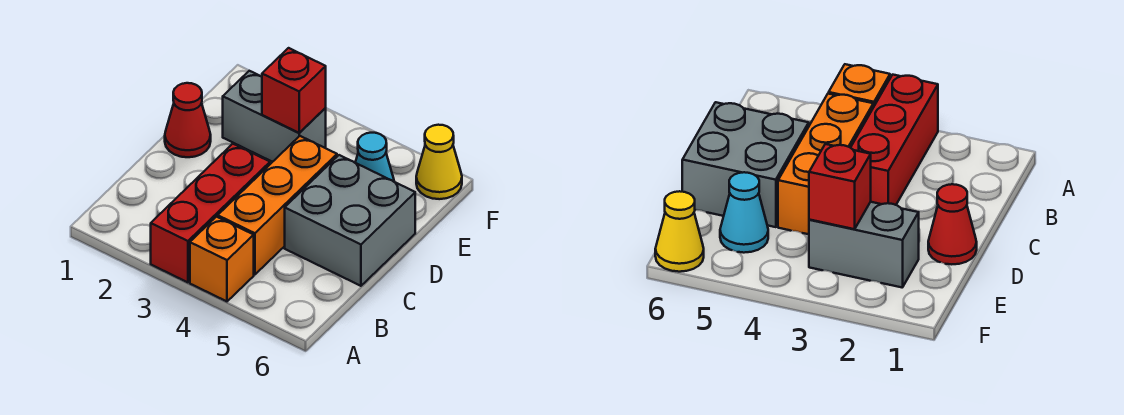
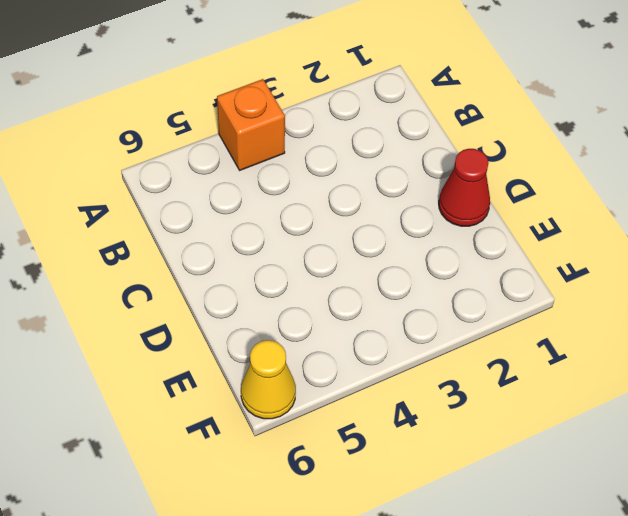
none -> red 1x3 brick [151,144,270,282]
none -> orange 1x3 brick [218,136,337,275]

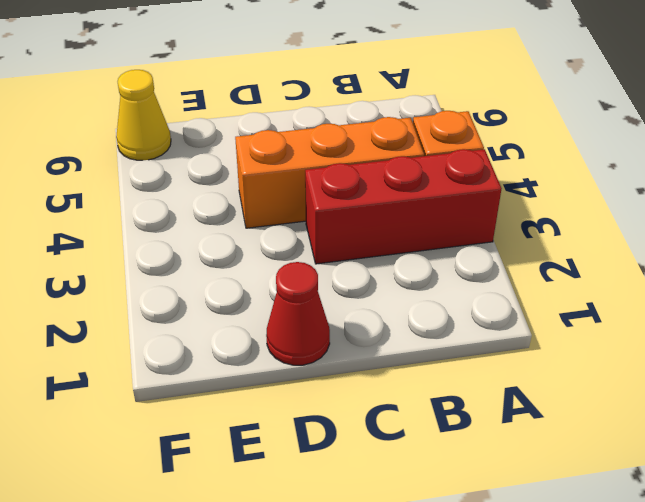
none -> grey 2x2 brick [285,155,415,286]
none -> grey 1x2 brick [223,71,326,162]

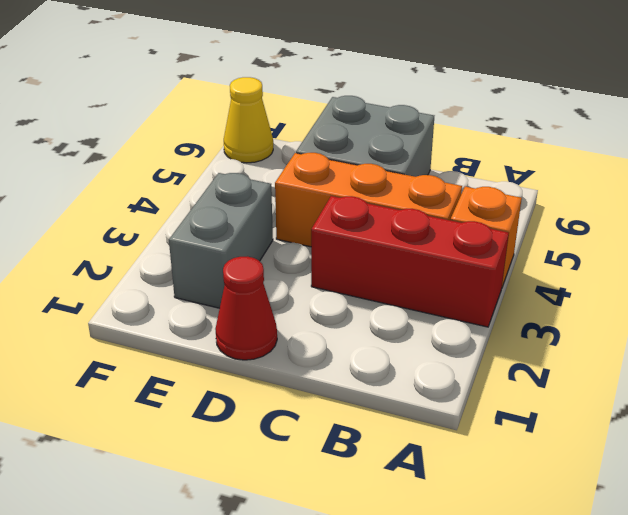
none -> cyan 1x1 cone [355,133,394,182]
none -> red 1x1 brick [262,48,326,133]

